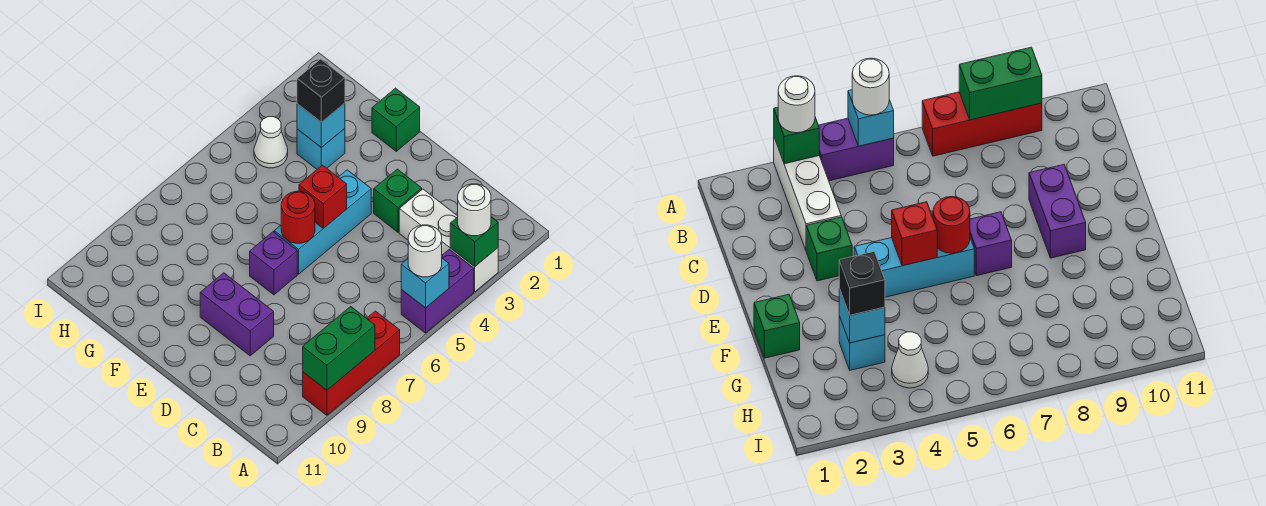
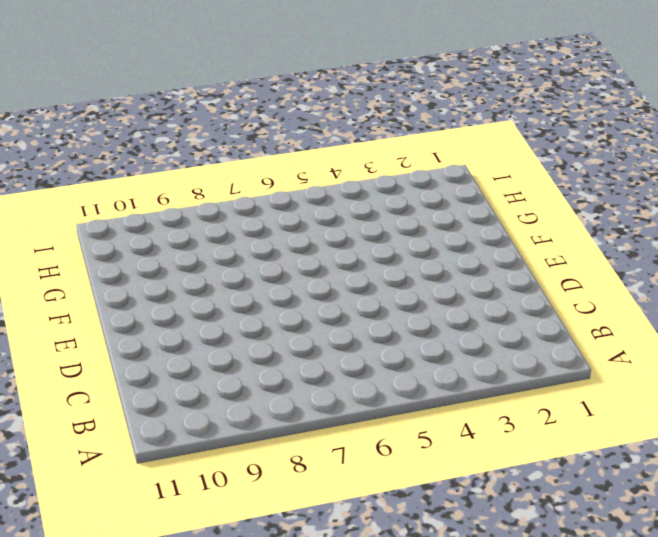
none -> white 1x3 brick [399,189,498,292]
none -> purple 1x2 brick [401,249,474,333]
none -> red 1x3 brick [303,311,400,415]

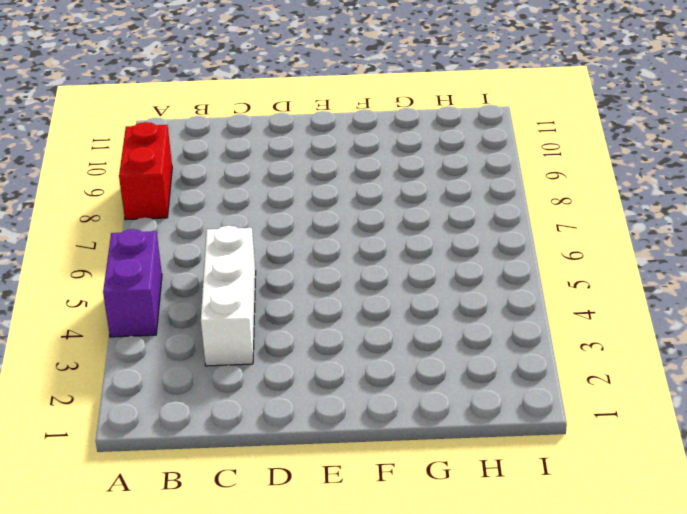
red 1x2 brick [119,122,172,220] -> red 1x3 brick [303,311,400,415]
white 1x3 brick [201,226,256,366] -> white 1x3 brick turned to [399,189,498,292]
none -> green 1x1 brick [374,169,422,232]
none -> purple 1x2 brick [200,273,274,356]
none -> cyan 1x3 brick [274,170,371,274]

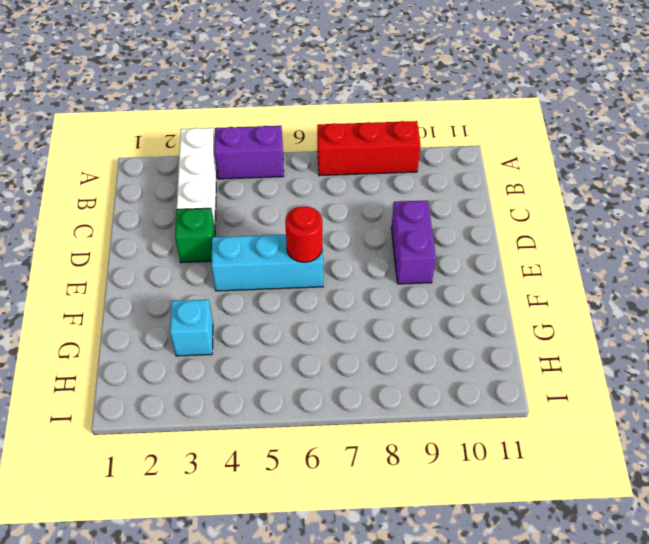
none -> purple 1x1 brick [250,232,297,295]
none -> green 1x1 brick [372,88,420,151]
none -> white 1x1 cone [254,117,288,168]

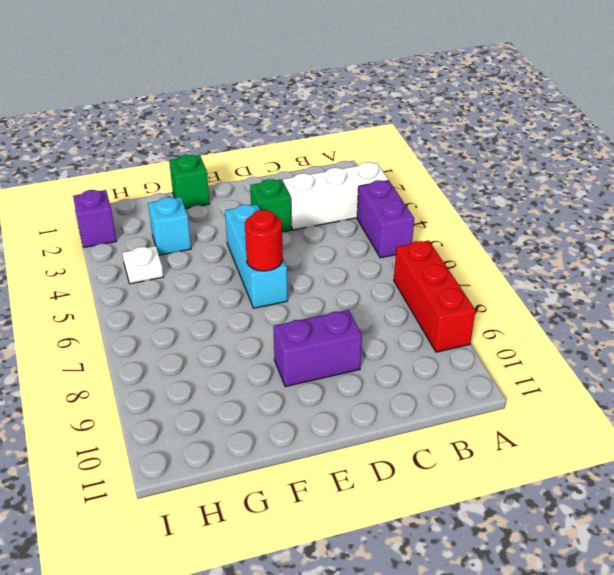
white 1x1 plate [122,246,164,284] -> white 1x1 cone [254,117,288,168]
purple 1x1 brick [73,190,116,247] -> purple 1x1 brick moved to [250,232,297,295]
none -> green 1x1 brick [450,217,498,267]
none -> cyan 1x1 brick [401,258,449,308]
none -> green 1x2 brick [303,306,375,390]

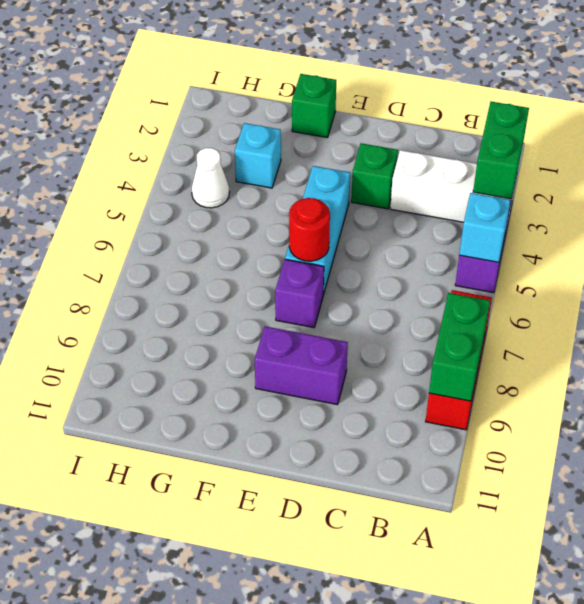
green 1x2 brick [473,102,529,199] -> green 1x1 brick [450,217,498,267]
none -> red 1x1 brick [299,165,347,228]
none -> cyan 1x1 brick [297,103,345,148]
none -> white 1x1 round brick [458,184,491,236]

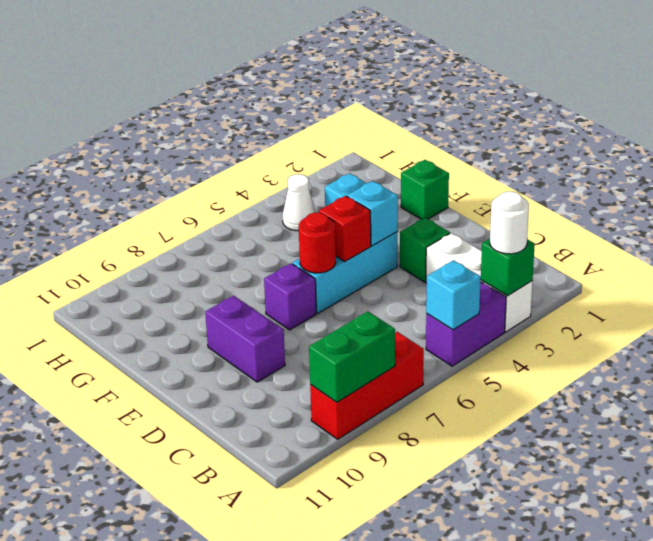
cyan 1x1 brick [347,181,398,246] -> cyan 1x1 brick moved to [297,103,345,148]
none -> white 1x1 round brick [408,225,442,277]
none -> black 1x1 brick [297,59,345,122]

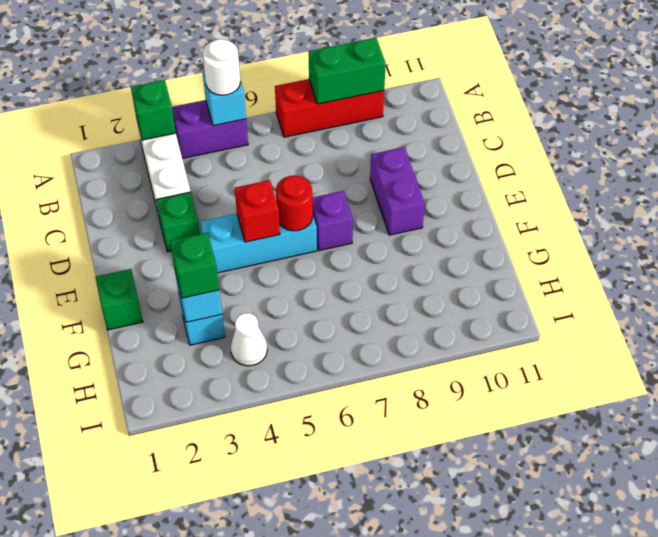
green 1x1 brick [170,233,219,298] -> black 1x1 brick [297,59,345,122]
none -> white 1x1 round brick [458,184,491,236]

